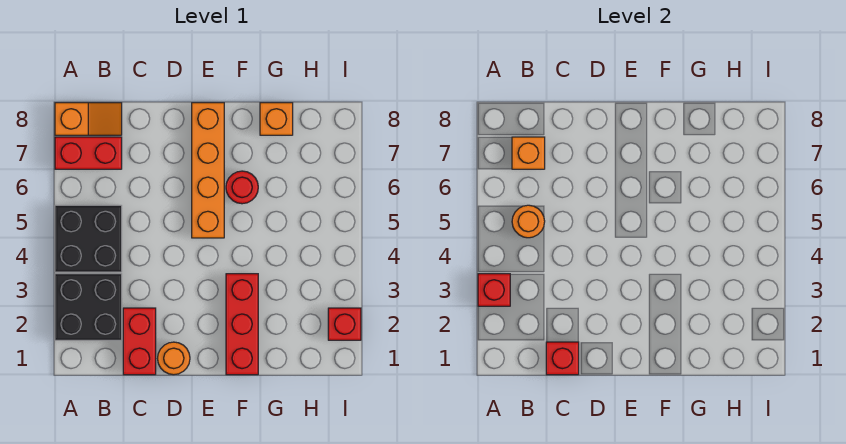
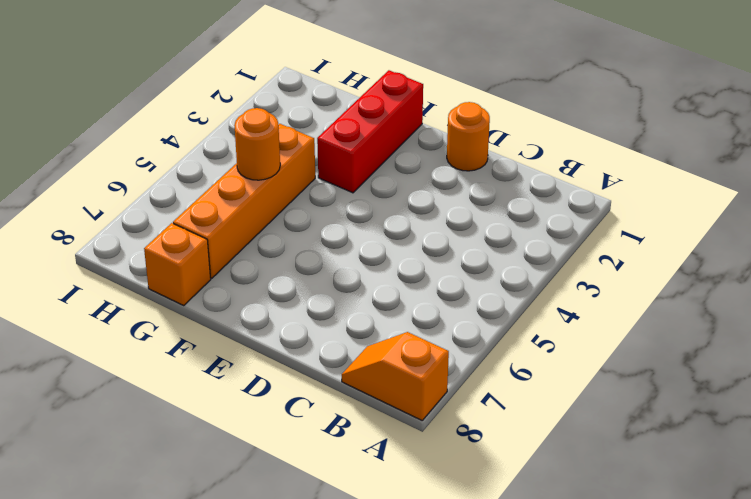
orange 1x4 brick [173,124,315,278] -> orange 1x4 brick moved to [192,103,224,238]
orange 1x1 round brick [234,108,280,180] -> orange 1x1 round brick moved to [512,205,545,238]
none -> black 2x2 brick [55,274,122,340]
none -> black 2x2 brick [55,205,122,272]
none -> red 1x2 brick [55,137,122,169]

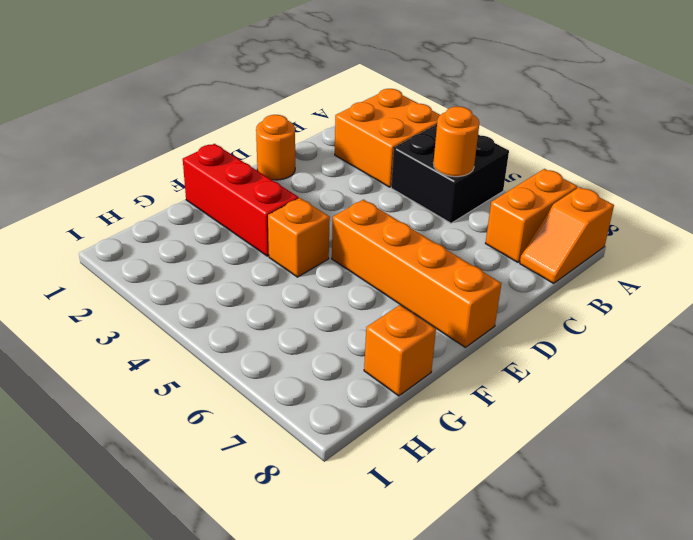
orange 2x2 brick [335,89,440,187] -> black 2x2 brick [55,274,122,340]
orange 1x2 brick [485,169,578,262] -> red 1x2 brick [55,137,122,169]
orange 1x1 brick [268,198,330,277] -> orange 1x1 brick moved to [512,137,545,169]
none -> red 1x2 brick [123,308,156,375]
none -> red 1x1 round brick [226,171,258,204]
none -> red 1x1 brick [328,308,361,340]

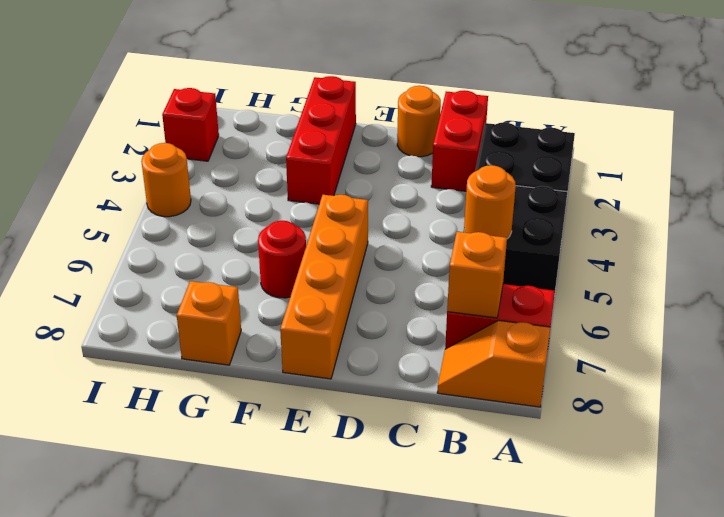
orange 1x1 round brick [141,143,191,217] -> none
none -> red 1x1 brick [478,274,510,306]
none -> red 1x1 brick [546,342,579,375]

